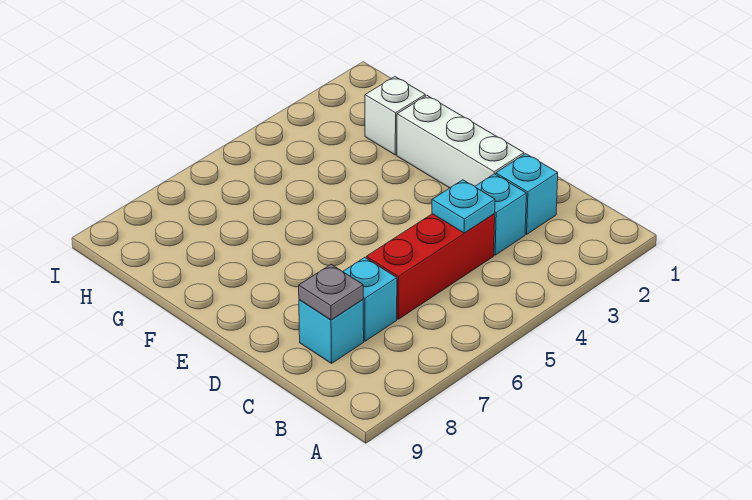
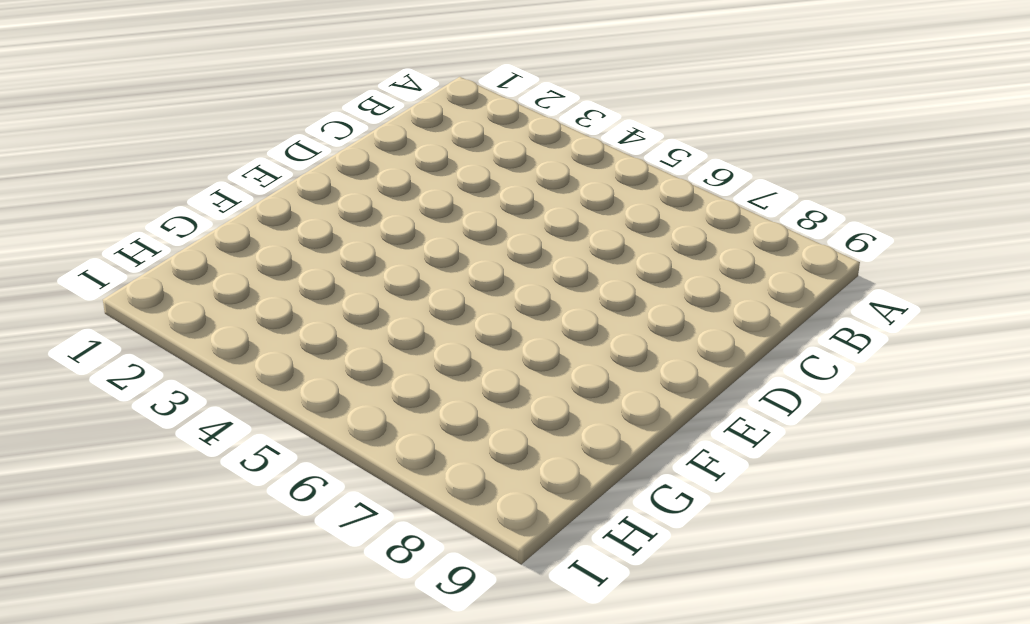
none -> cyan 1x1 brick [496,154,558,234]
none -> cyan 1x1 brick [475,174,526,255]

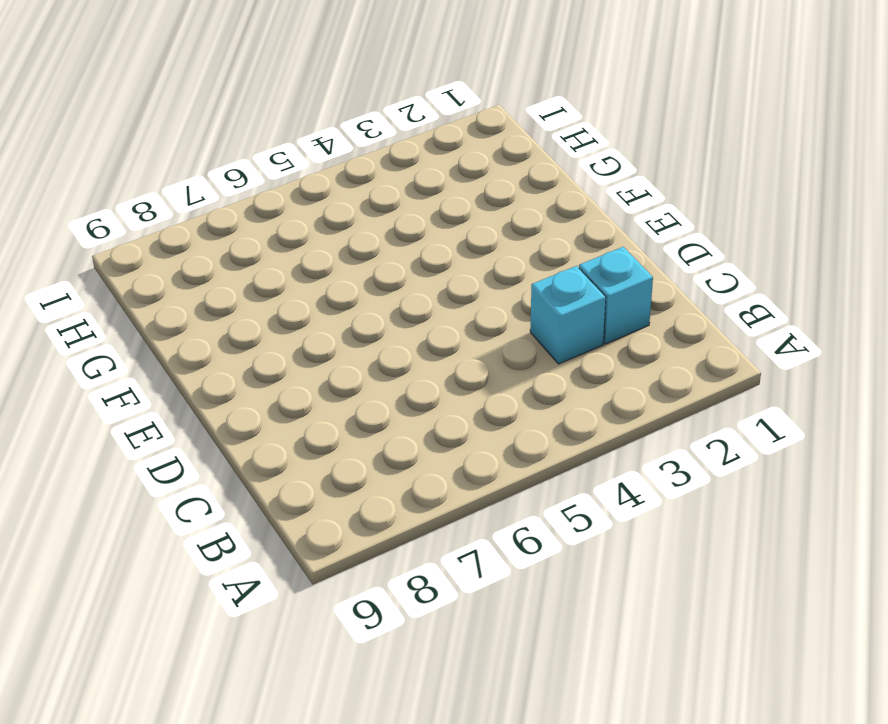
none -> red 1x3 brick [366,214,495,319]
none -> cyan 1x1 brick [343,257,397,341]

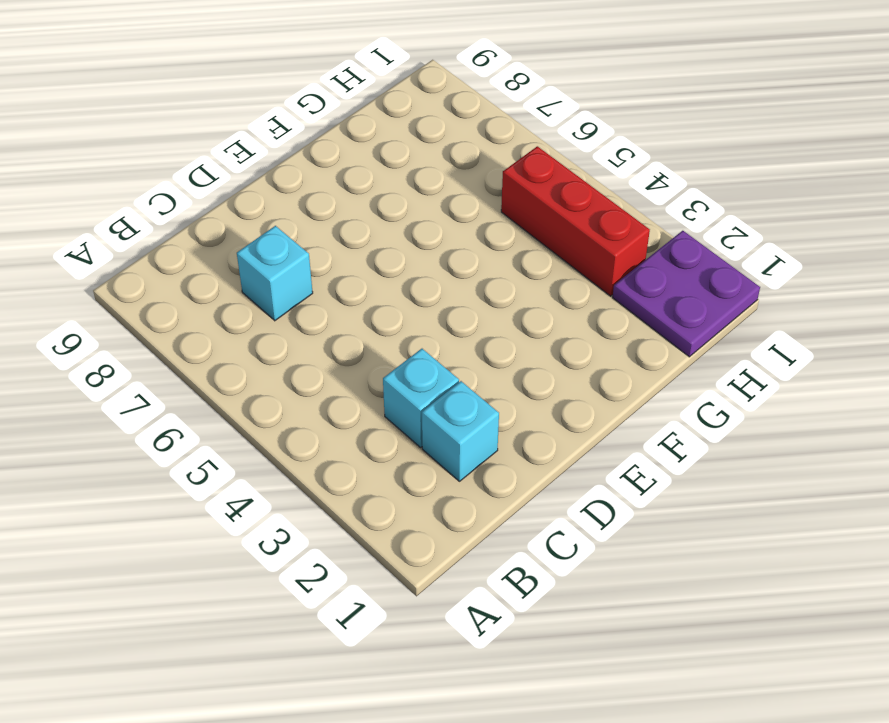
purple 2x2 plate [613,231,760,357] -> none
red 1x3 brick [501,146,650,296] -> red 1x3 brick moved to [366,214,495,319]
none -> cyan 1x1 brick [299,300,364,363]
none -> white 1x3 brick [397,96,524,188]

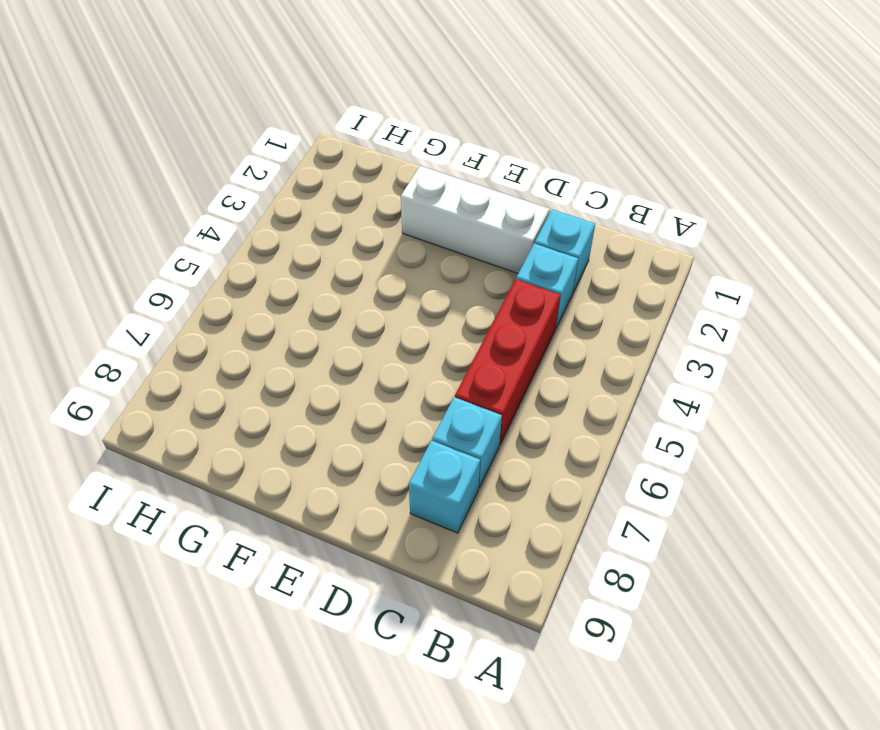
none -> white 1x1 brick [365,77,425,155]
none -> cyan 1x1 plate [432,180,495,233]

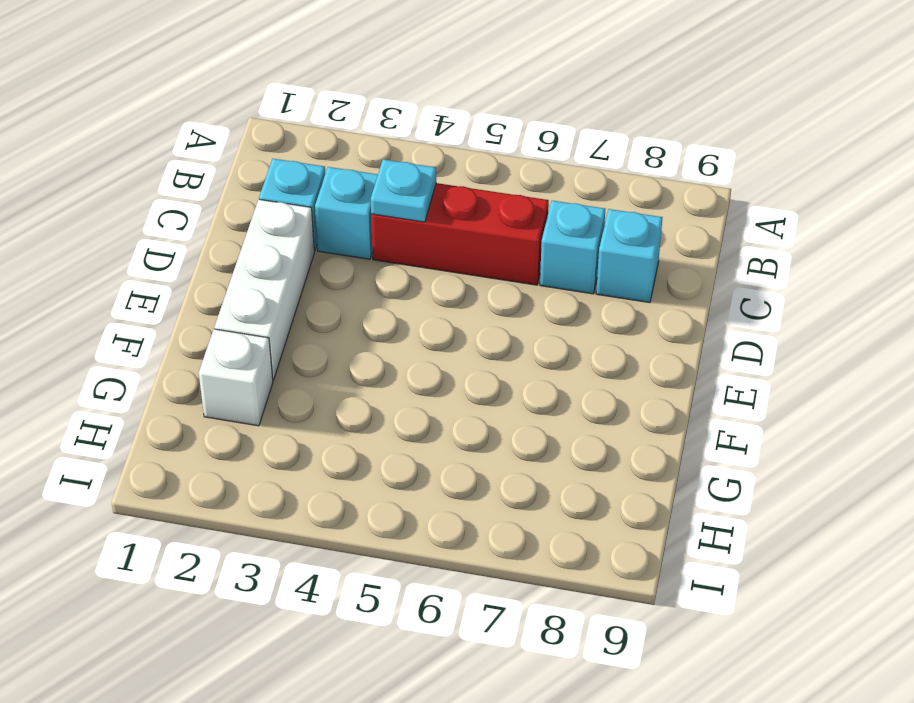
none -> grey 1x1 plate [299,265,363,320]

